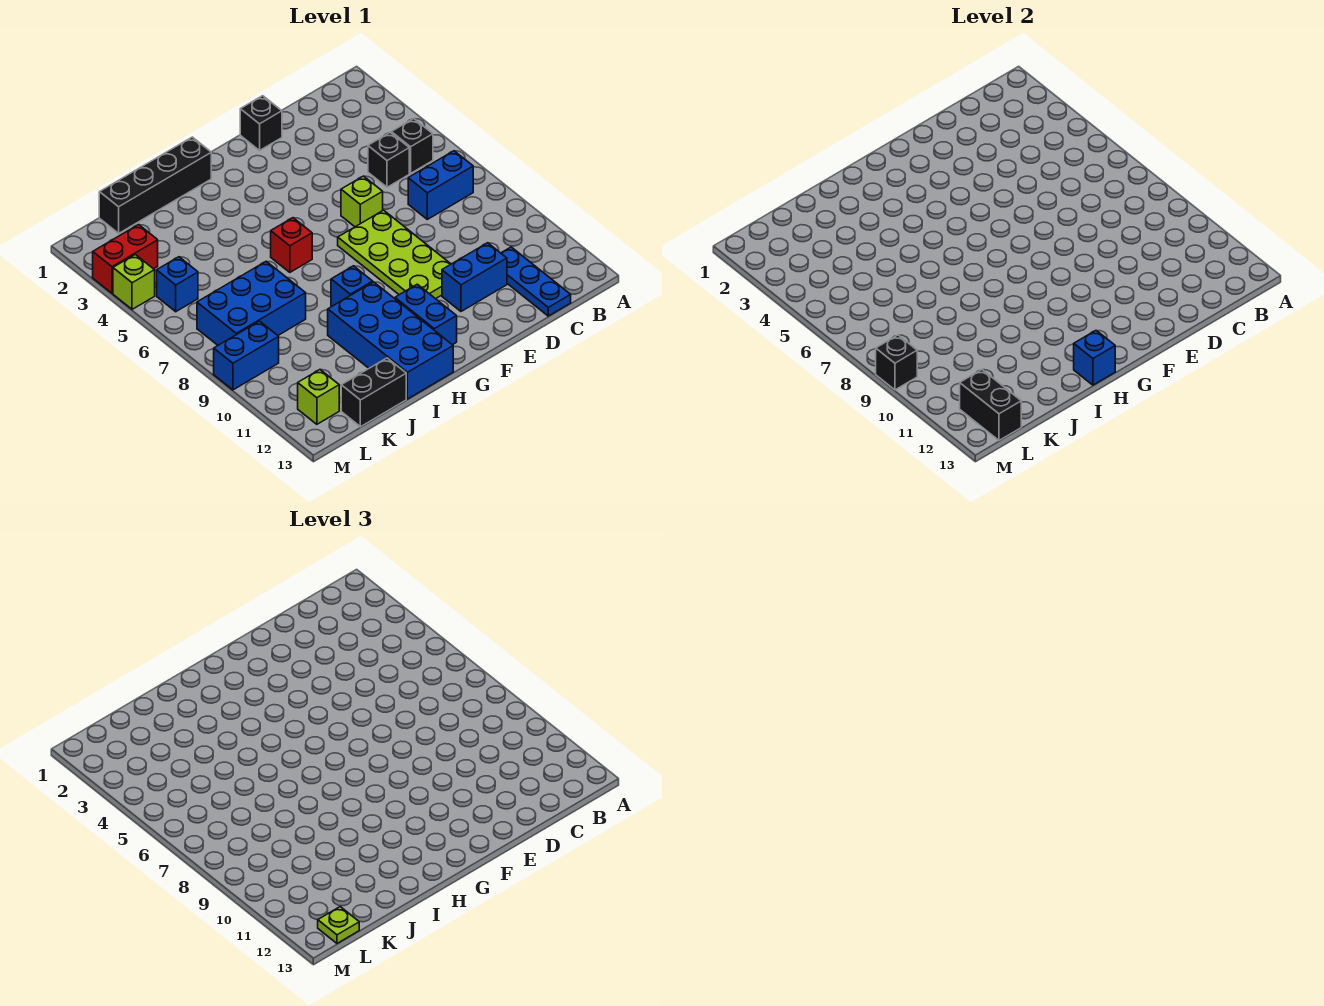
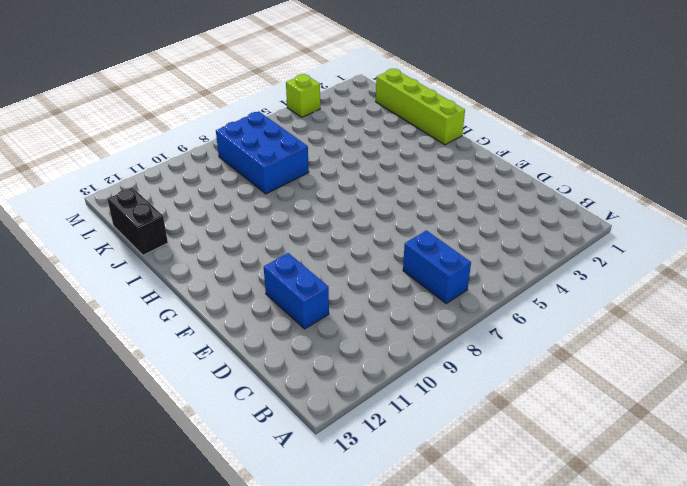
lime 1x4 brick [376,69,465,145] -> black 1x4 brick [99,137,211,233]
none -> black 1x1 brick [391,119,433,173]
none -> black 1x1 brick [368,132,409,187]
none -> blue 1x3 plate [501,247,571,316]

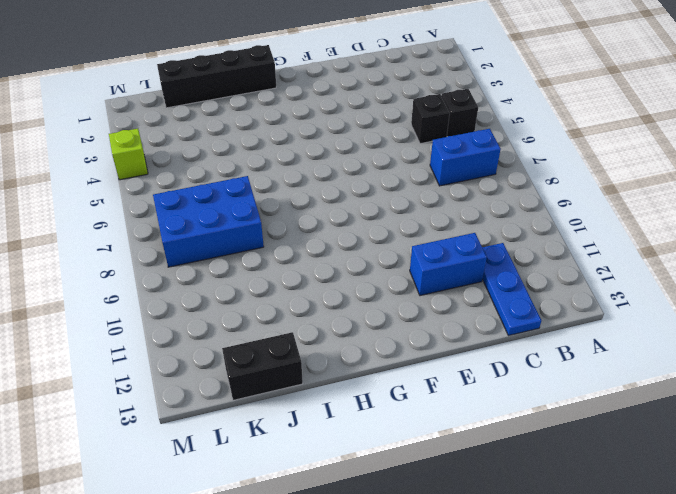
none -> black 1x1 brick [240,96,282,150]
none -> lime 1x1 brick [341,176,383,227]
none -> lime 2x4 plate [338,210,451,299]

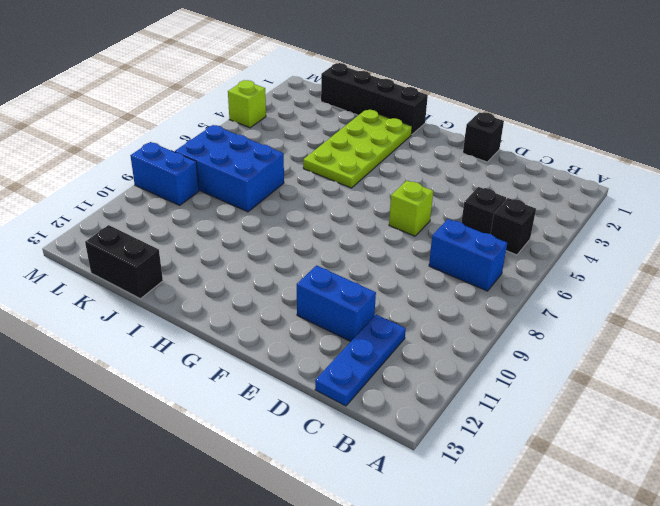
lime 2x4 plate [303,110,412,188] -> lime 2x4 plate moved to [338,210,451,299]
none -> blue 1x2 brick [395,284,457,345]
none -> red 1x1 brick [271,218,312,272]
none -> blue 1x1 brick [331,266,373,306]

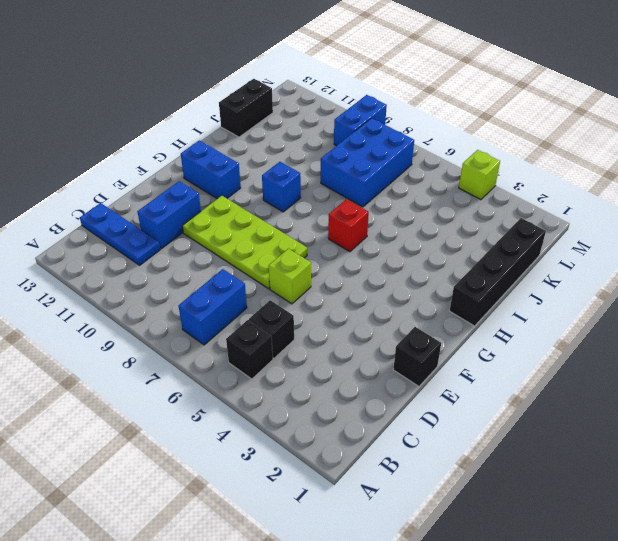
none -> blue 2x4 brick [328,282,453,399]
none -> red 1x2 brick [93,225,158,293]
none -> blue 1x1 brick [157,257,198,312]

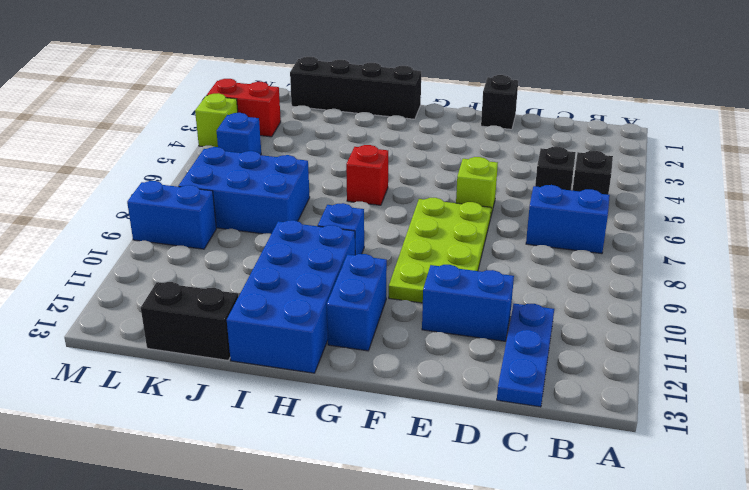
none -> lime 1x1 brick [298,370,339,424]
none -> blue 1x1 brick [1074,331,1115,385]
none -> black 1x2 brick [960,370,1021,440]

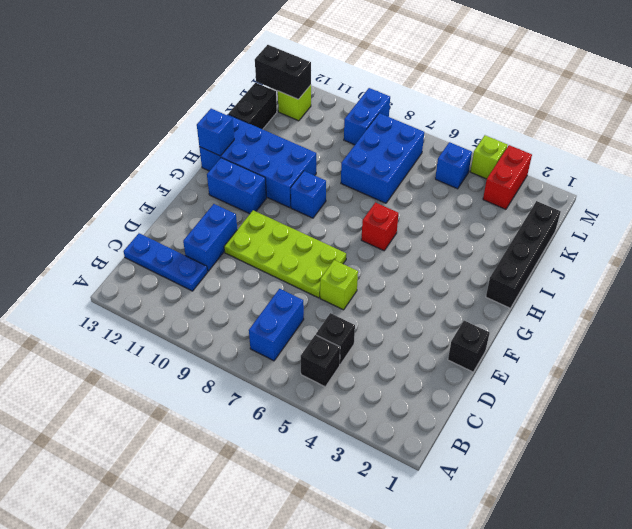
none -> black 1x1 brick [876,335,917,390]
none -> lime 1x1 plate [318,907,359,943]

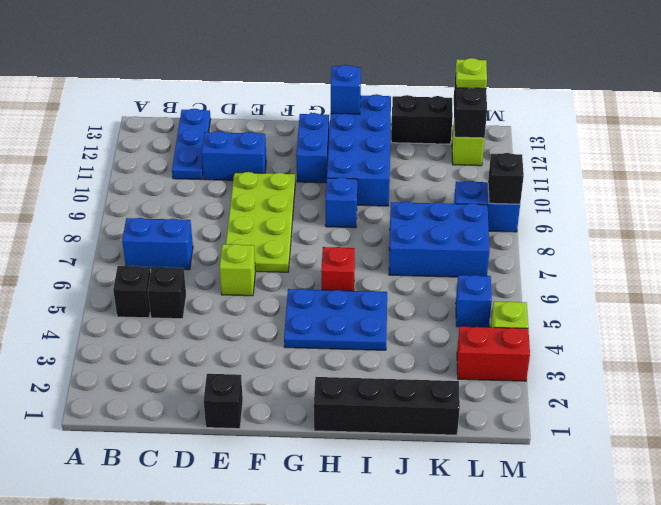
blue 2x3 plate [284,289,387,350] -> none

